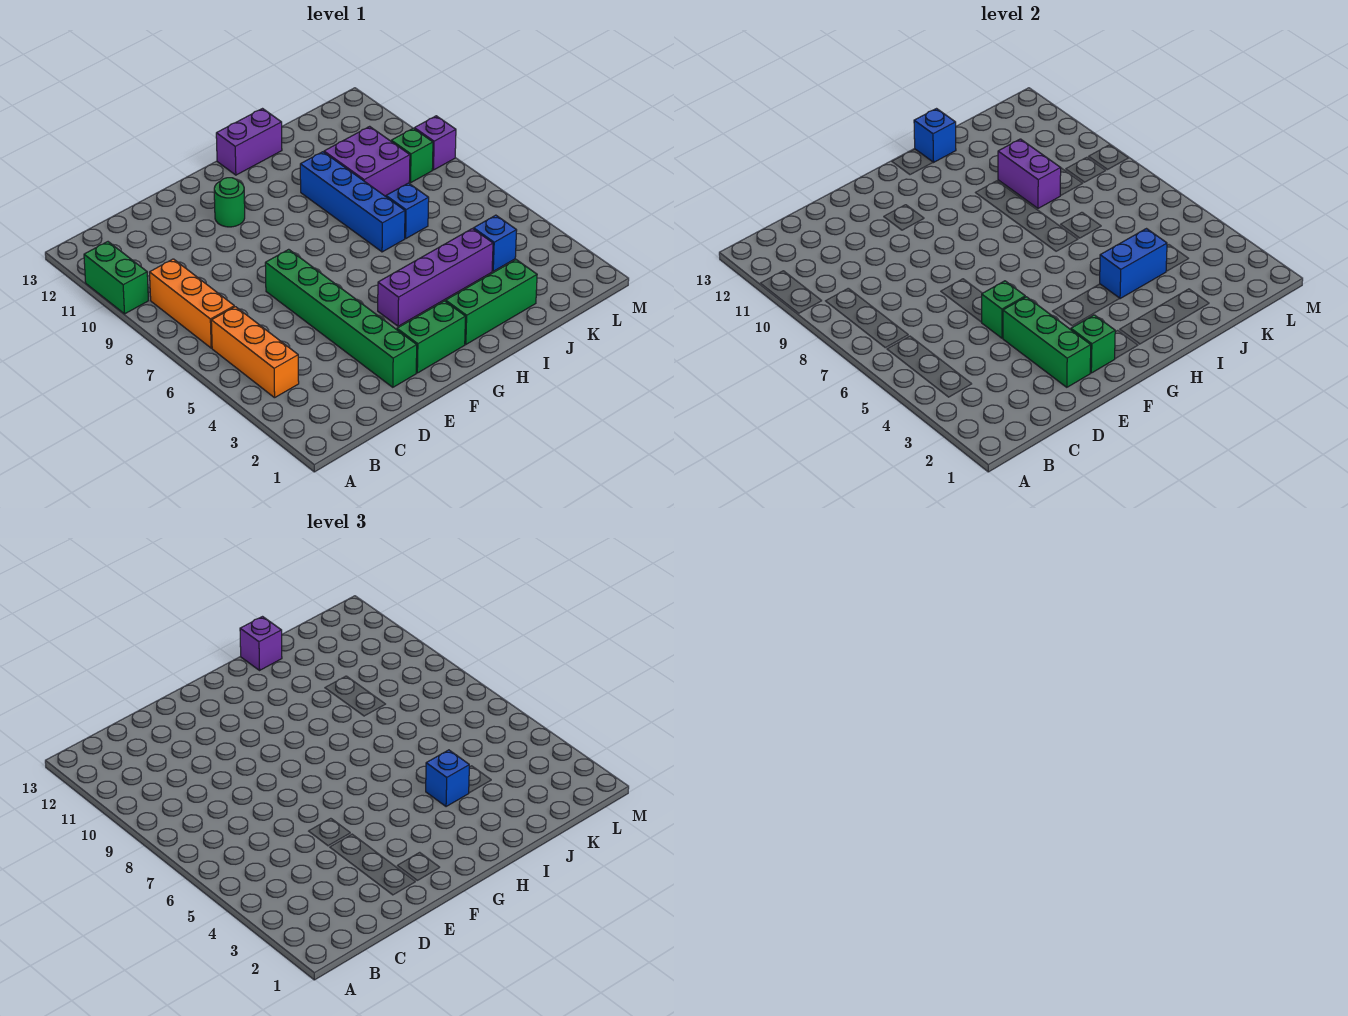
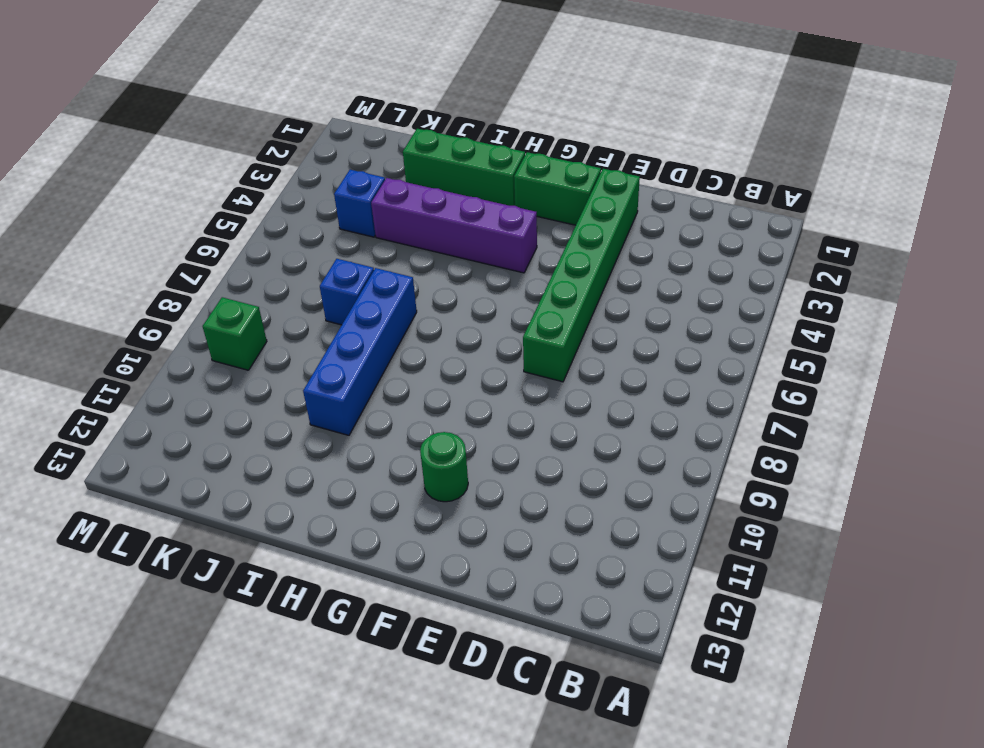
none -> green 1x2 brick [84,242,148,314]
none -> orange 1x3 brick [211,307,299,398]
none -> orange 1x3 brick [150,259,234,348]

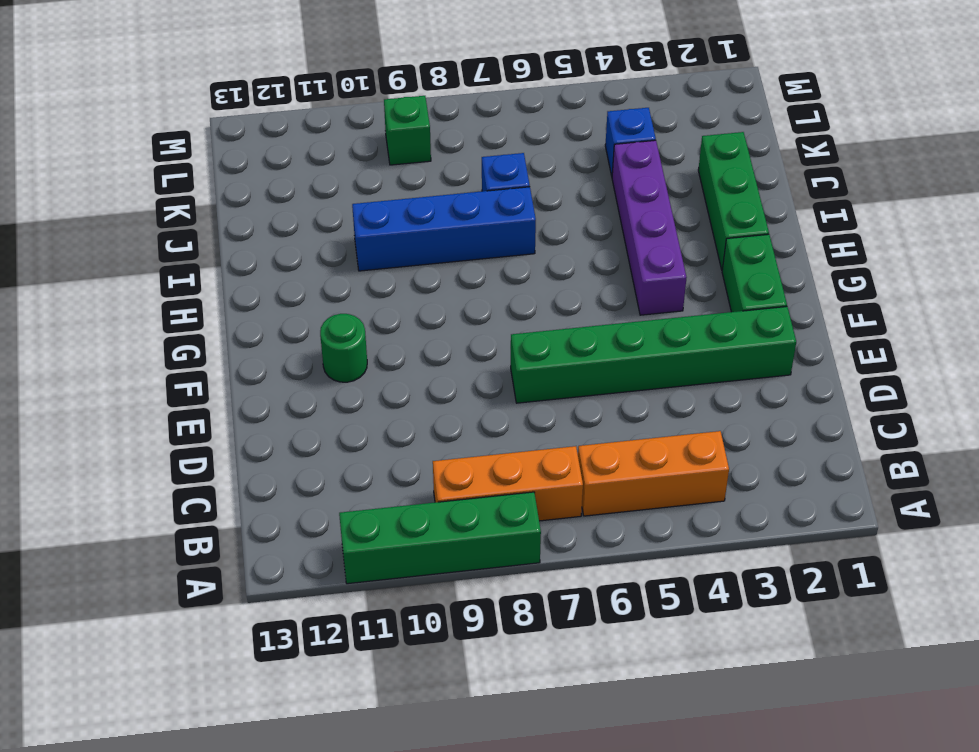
green 1x4 brick [339,492,541,584] -> green 1x2 brick [84,242,148,314]
none -> purple 1x2 brick [216,109,282,175]
none -> purple 2x2 brick [324,126,410,196]
none -> purple 1x1 brick [414,116,456,170]

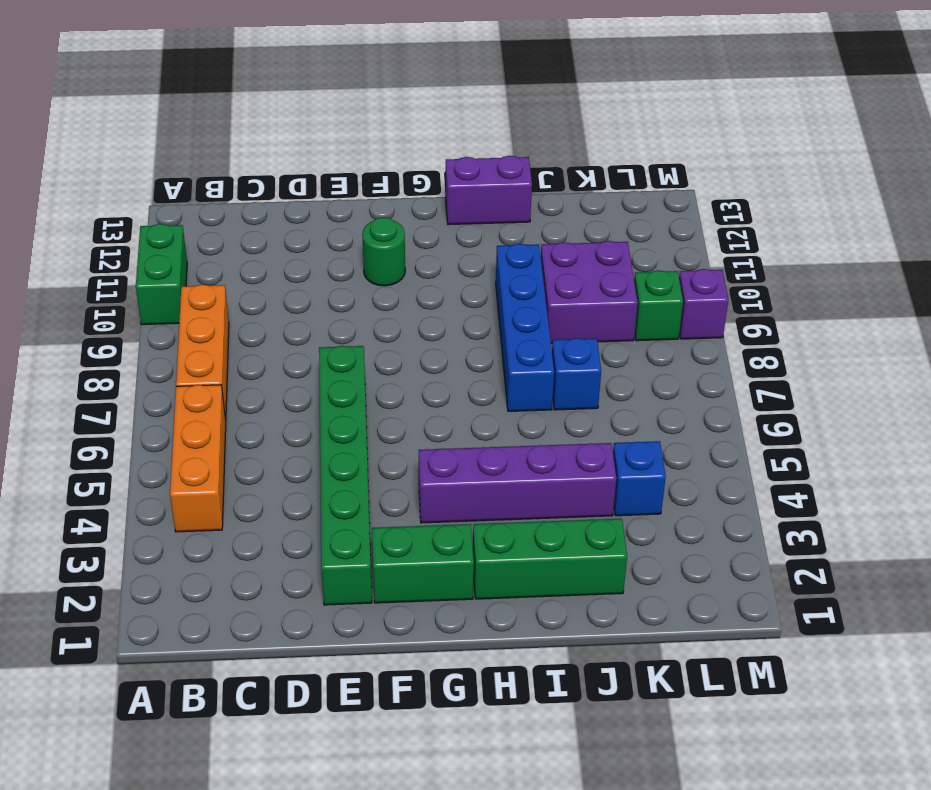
none -> green 1x3 brick [1003,297,1091,387]
none -> green 1x1 brick [982,281,1025,338]
none -> green 1x1 brick [1071,315,1115,373]

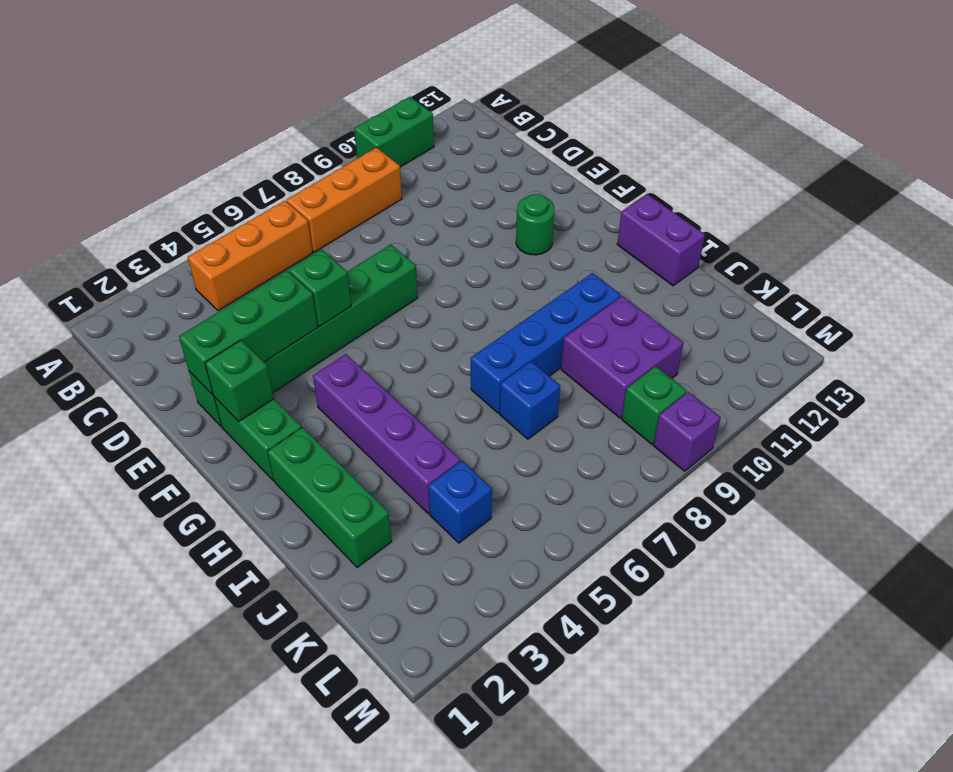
none -> blue 1x2 brick [1100,229,1167,299]
none -> blue 1x1 brick [914,109,956,162]
none -> purple 1x2 brick [998,139,1061,208]

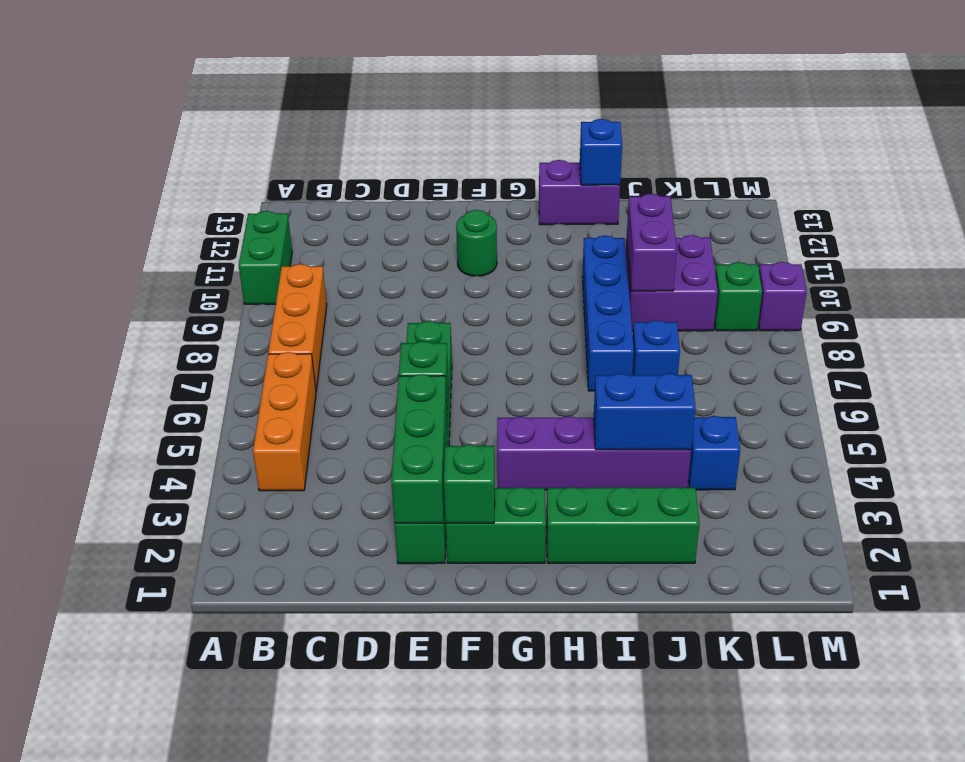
none -> blue 1x1 brick [426,750,469,807]
none -> purple 1x1 brick [240,617,282,670]

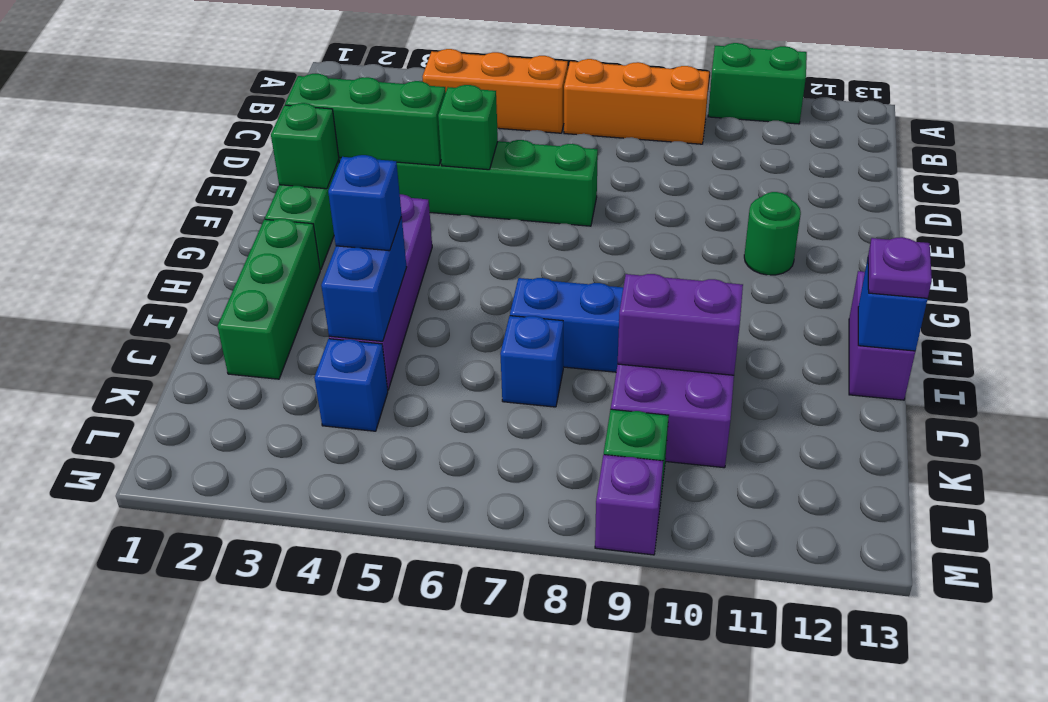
purple 1x1 plate [868,237,932,298] -> purple 1x1 brick [240,617,282,670]

